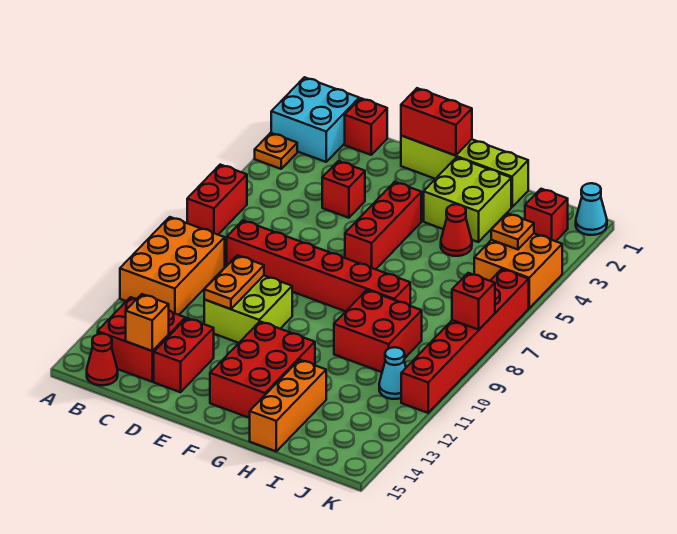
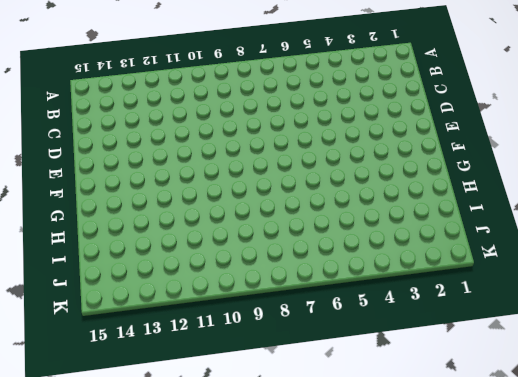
none -> cyan 2x2 brick [271,77,359,162]
none -> orange 1x1 plate [255,133,297,169]
none -> red 1x2 brick [187,165,247,235]

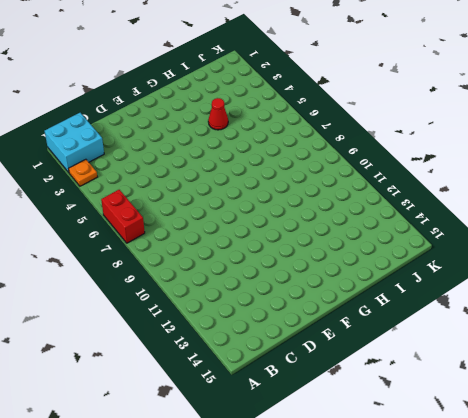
none -> orange 2x3 brick [120,217,225,315]
none -> red 2x2 brick [98,297,185,382]
none -> red 1x1 cone [87,334,118,385]

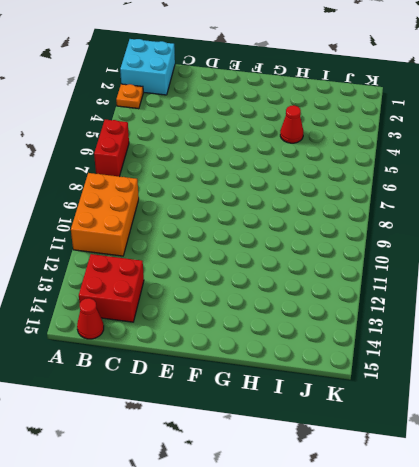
none -> red 1x1 brick [345,98,387,155]
none -> red 1x6 brick [227,220,410,311]
none -> red 1x1 brick [322,161,365,218]

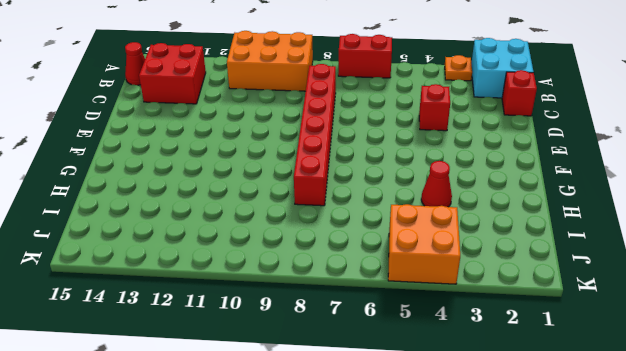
none -> lime 2x2 brick [204,276,292,343]
none -> red 1x2 brick [154,318,214,392]
none -> lime 1x4 brick [401,136,528,207]

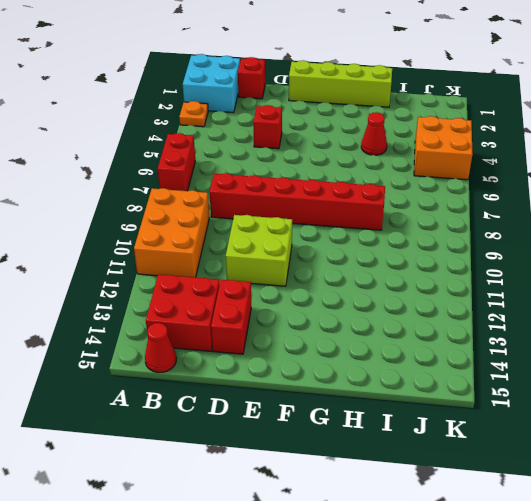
none -> red 1x3 brick [345,182,421,269]
none -> red 2x3 brick [210,322,315,418]
none -> lime 2x2 brick [424,157,511,242]

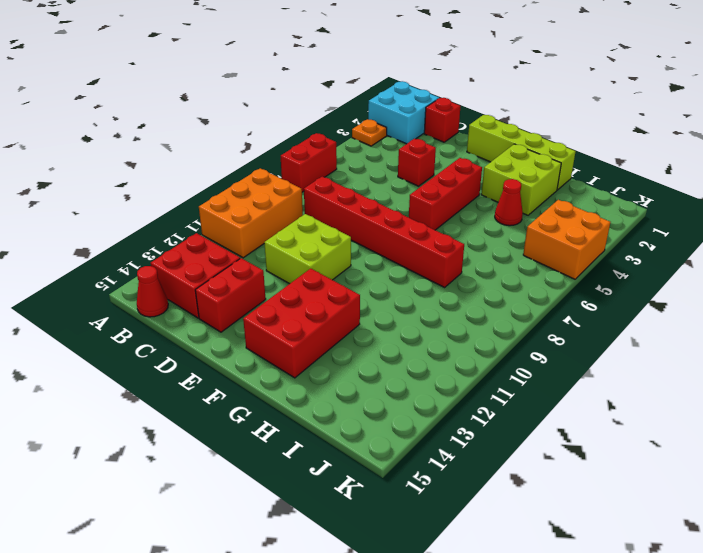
none -> red 2x2 brick [334,290,422,372]
none -> orange 1x3 brick [250,360,326,451]
none -> red 1x1 brick [525,189,568,241]

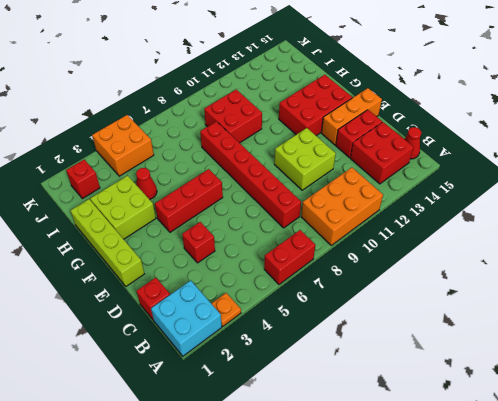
orange 1x3 brick [321,88,382,145] -> orange 1x3 brick moved to [250,360,326,451]
none -> cyan 1x1 cone [379,347,406,399]
none -> cyan 1x1 cone [576,183,607,235]
none -> red 1x6 brick [401,269,529,413]

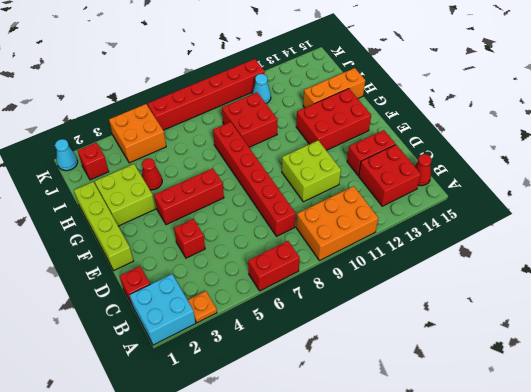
none -> orange 1x1 brick [126,294,169,351]
none -> orange 1x2 plate [204,255,264,309]
none -> red 1x2 brick [401,88,472,156]

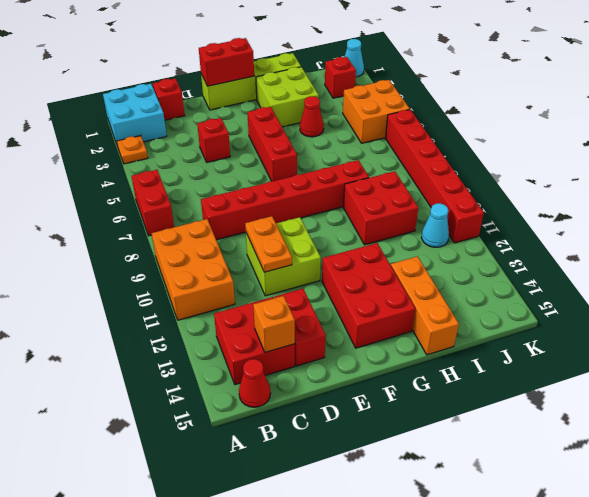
none -> orange 1x1 plate [491,213,534,249]
none -> red 1x1 brick [452,273,495,330]

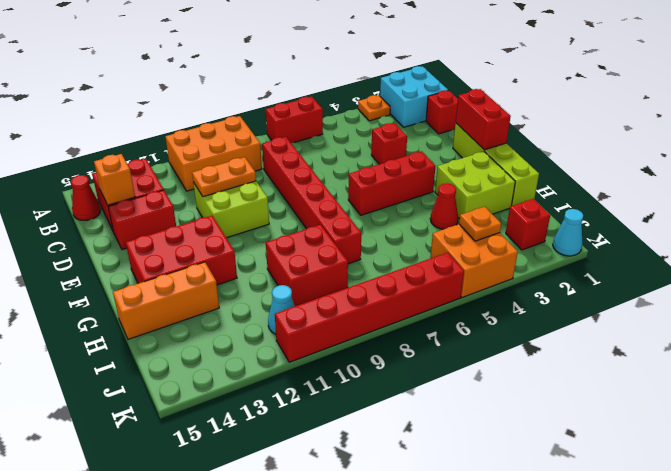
none -> red 1x1 brick [452,273,495,330]

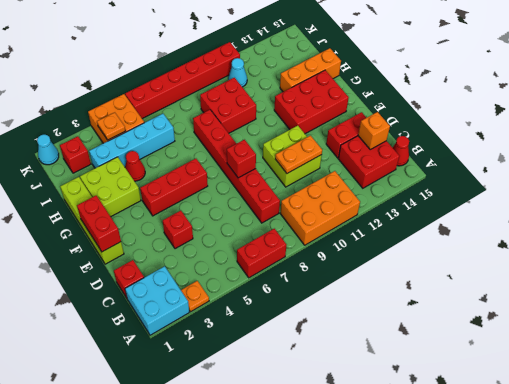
red 1x1 brick [227,140,256,178] -> red 1x1 brick moved to [452,273,495,330]
cyan 1x4 brick [89,114,175,168] -> none

